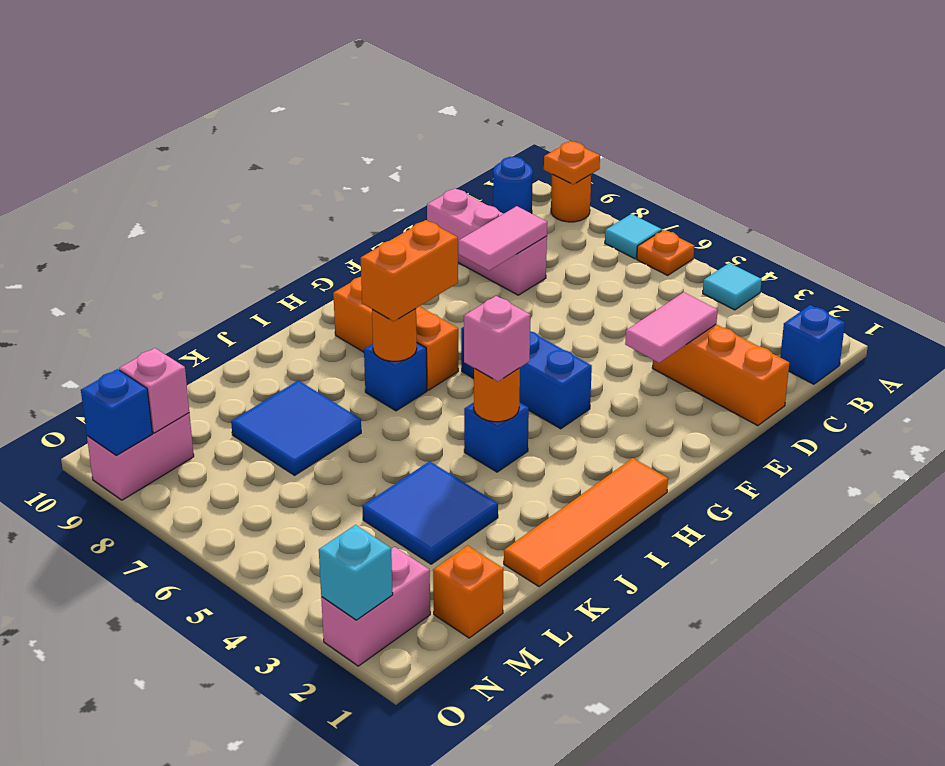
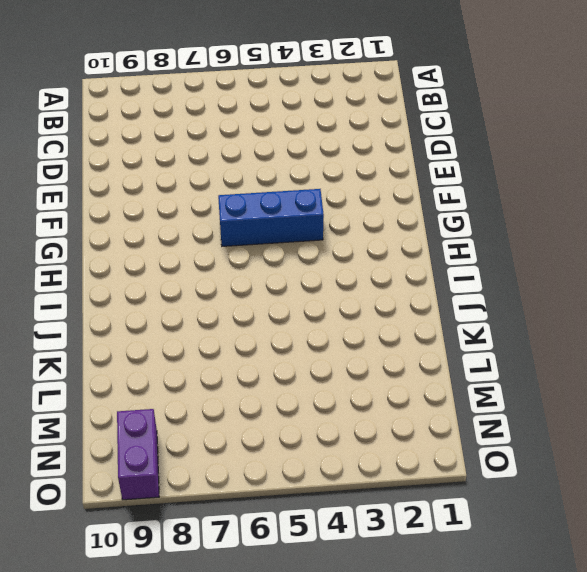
purple 1x2 brick [117,409,159,500] -> pink 1x2 brick [87,413,194,500]
none -> cyan 1x1 tile [703,263,762,310]
none -> orange 1x1 plate [637,230,694,275]
none -> cyan 1x1 tile [605,214,662,259]

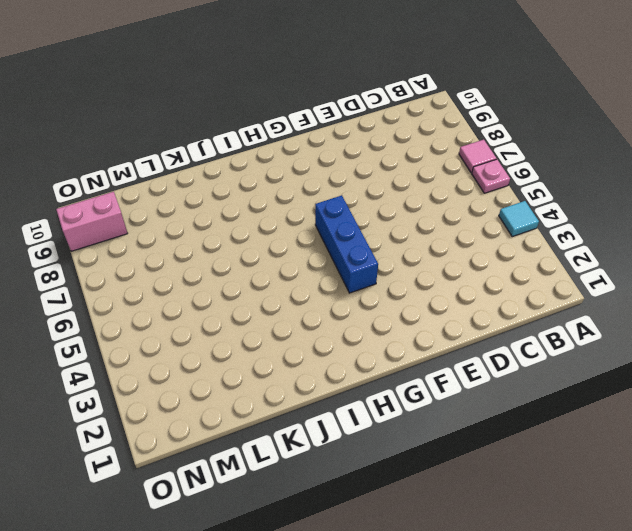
pink 1x1 plate [472,159,510,193] -> orange 1x1 plate [637,230,694,275]
pink 1x1 tile [459,140,496,173] -> cyan 1x1 tile [605,214,662,259]
none -> orange 1x1 round brick [551,174,591,222]
none -> blue 1x1 brick [780,305,845,384]
none -> blue 1x1 round brick [493,157,533,214]

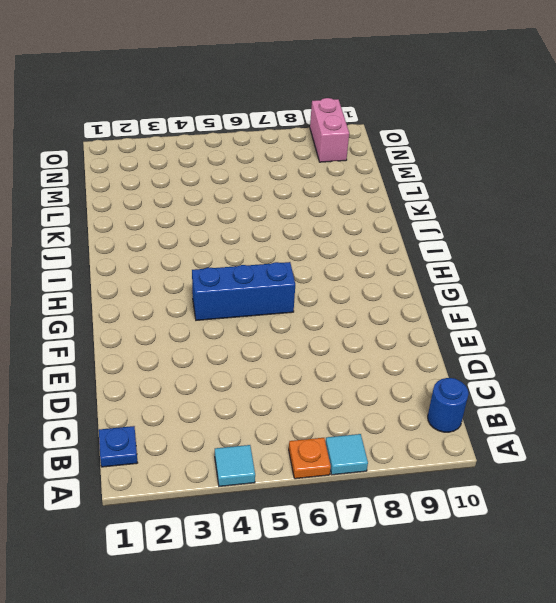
blue 1x1 plate [99,426,138,467] -> blue 1x1 brick [780,305,845,384]
none -> orange 1x1 round brick [551,174,591,222]
none -> orange 1x3 brick [652,324,789,426]
none -> pink 1x3 brick [427,188,547,295]

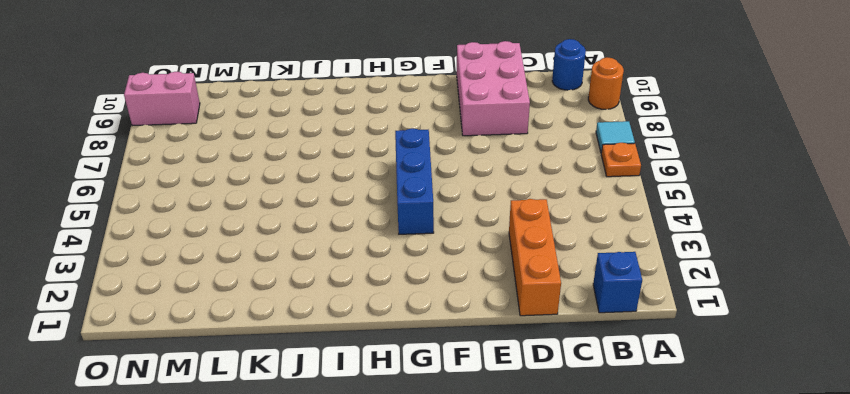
pink 2x3 brick [457,41,530,136] -> pink 1x3 brick [427,188,547,295]
none -> cyan 1x1 tile [703,263,762,310]
none -> orange 1x4 tile [504,458,668,587]
none -> orange 1x3 brick [333,277,458,390]

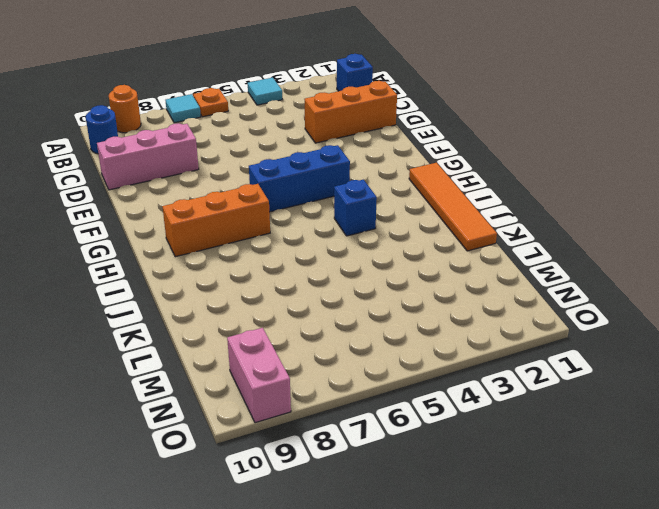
none -> blue 1x1 brick [364,343,427,411]
none -> blue 2x2 tile [362,461,498,564]
none -> blue 2x2 tile [231,381,361,475]

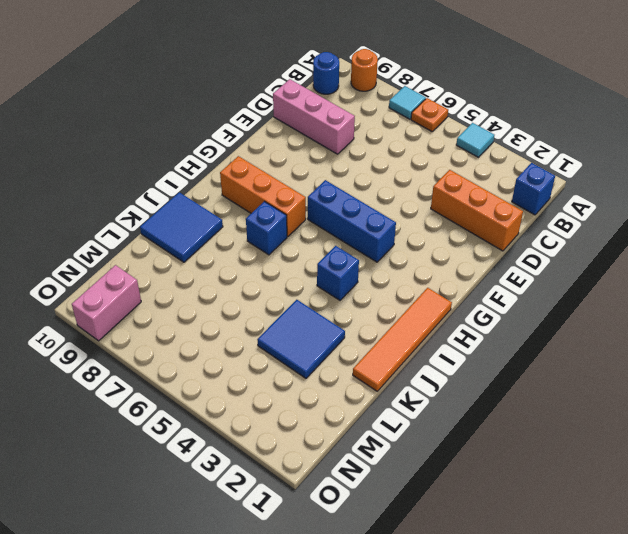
blue 2x2 tile [140,192,223,262] -> blue 2x2 tile moved to [231,381,361,475]
none -> orange 1x1 brick [433,546,503,638]
none -> pink 1x2 brick [321,547,430,666]
none -> orange 1x1 plate [544,141,600,184]

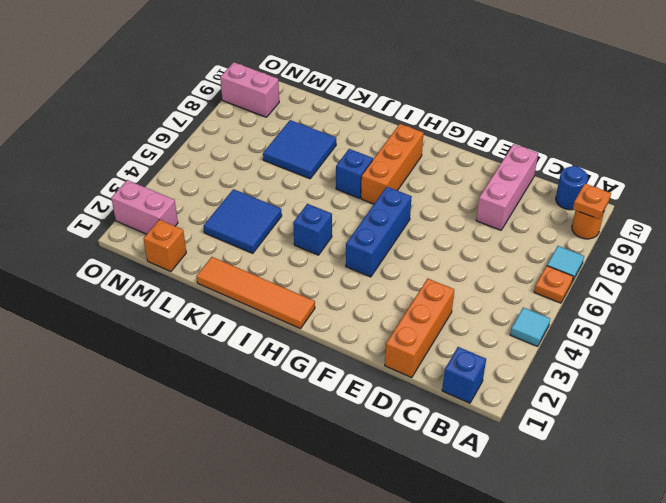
none -> pink 1x2 tile [625,292,718,363]
none -> pink 1x2 tile [459,206,547,271]
none -> orange 1x1 round brick [474,368,520,422]

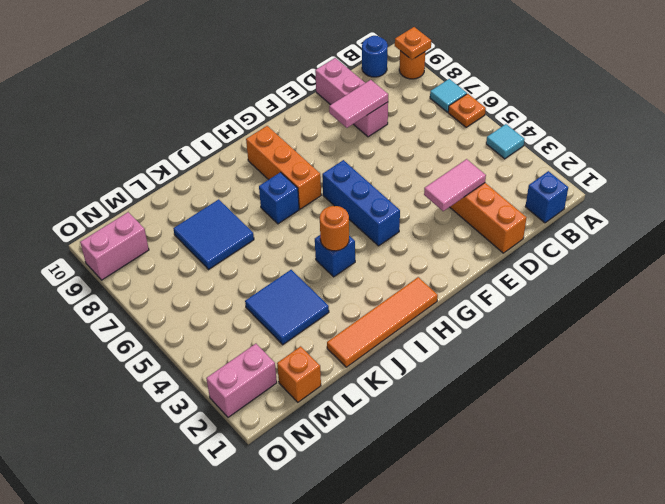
none -> orange 1x1 round brick [372,309,417,361]
none -> pink 1x1 brick [119,348,189,433]
none -> cyan 1x1 brick [319,525,393,620]

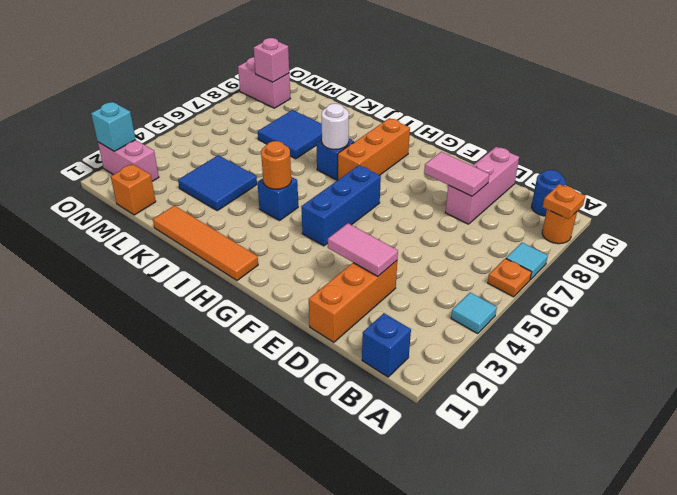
white 1x1 round brick [322,104,349,149] -> orange 1x1 round brick [372,309,417,361]
none -> blue 1x1 brick [81,369,152,455]
none -> orange 1x2 brick [361,220,458,321]
none -> pink 1x1 brick [464,296,530,381]

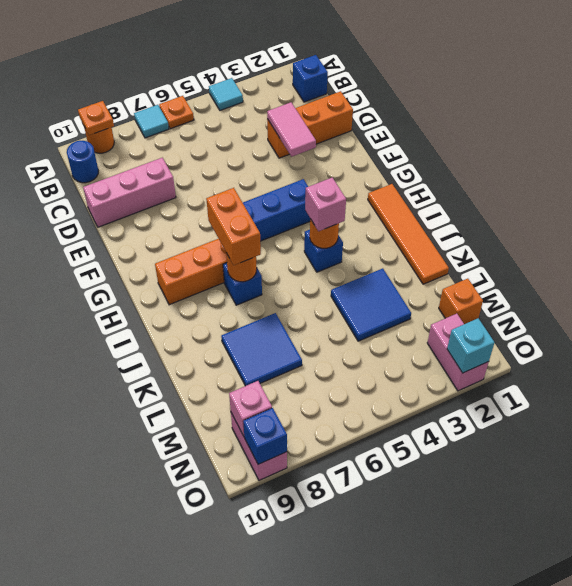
none -> pink 1x2 tile [459,206,547,271]

